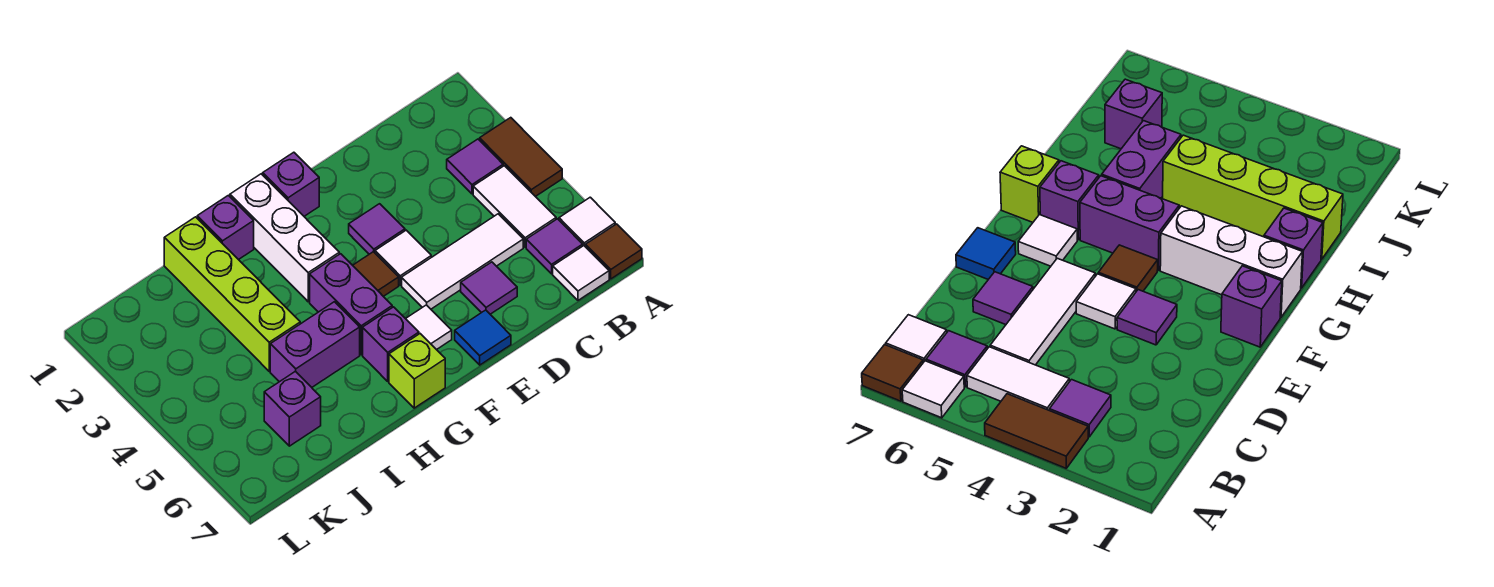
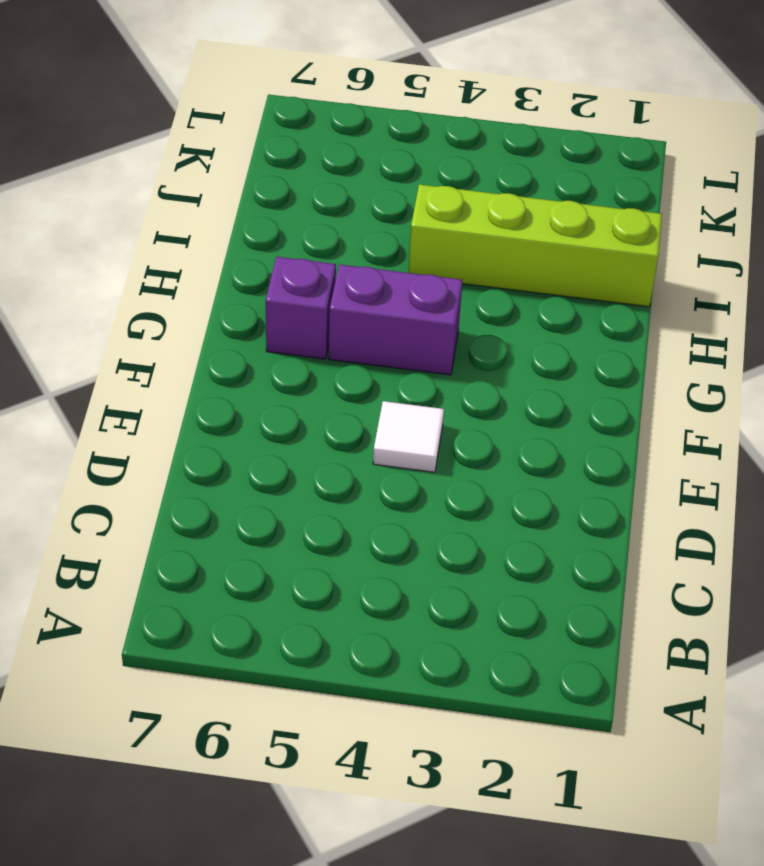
none -> brown 1x2 tile [480,118,562,197]
none -> white 1x1 tile [559,197,615,247]
none -> brown 1x1 tile [586,224,642,279]

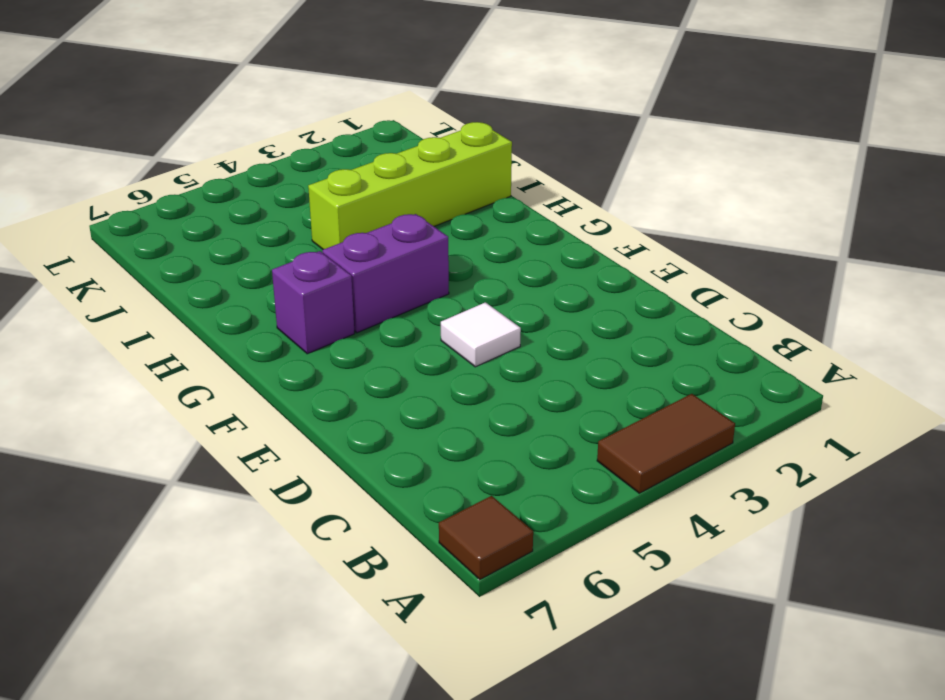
none -> white 1x1 tile [559,197,615,247]
none -> purple 1x1 tile [447,139,503,194]
none -> white 1x2 tile [473,166,556,247]

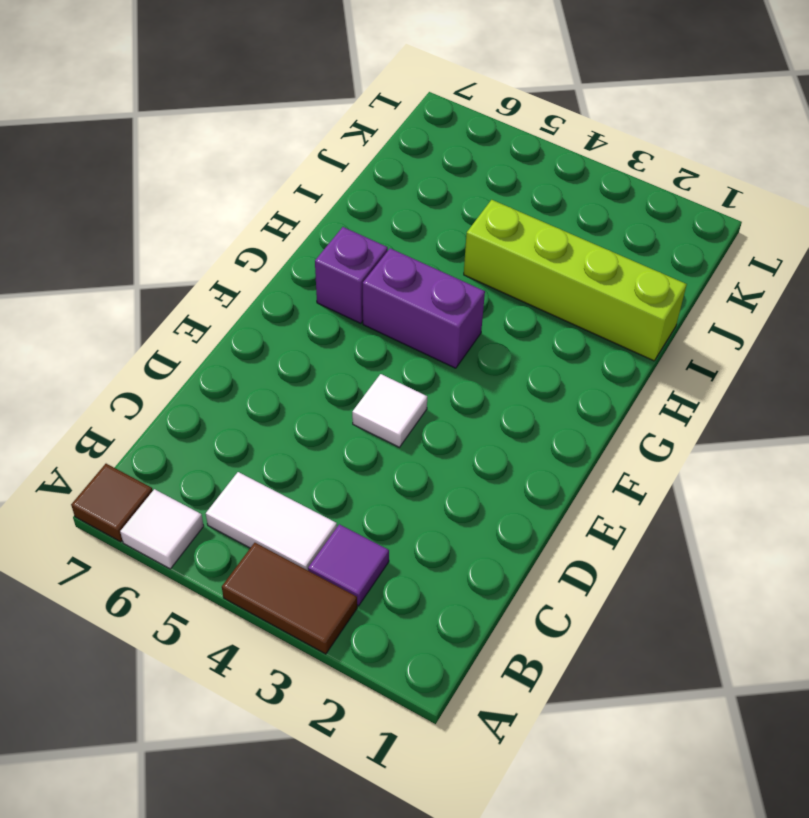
none -> purple 1x1 tile [526,219,583,274]
none -> white 1x1 tile [553,246,609,300]
none -> white 1x3 tile [402,214,523,309]

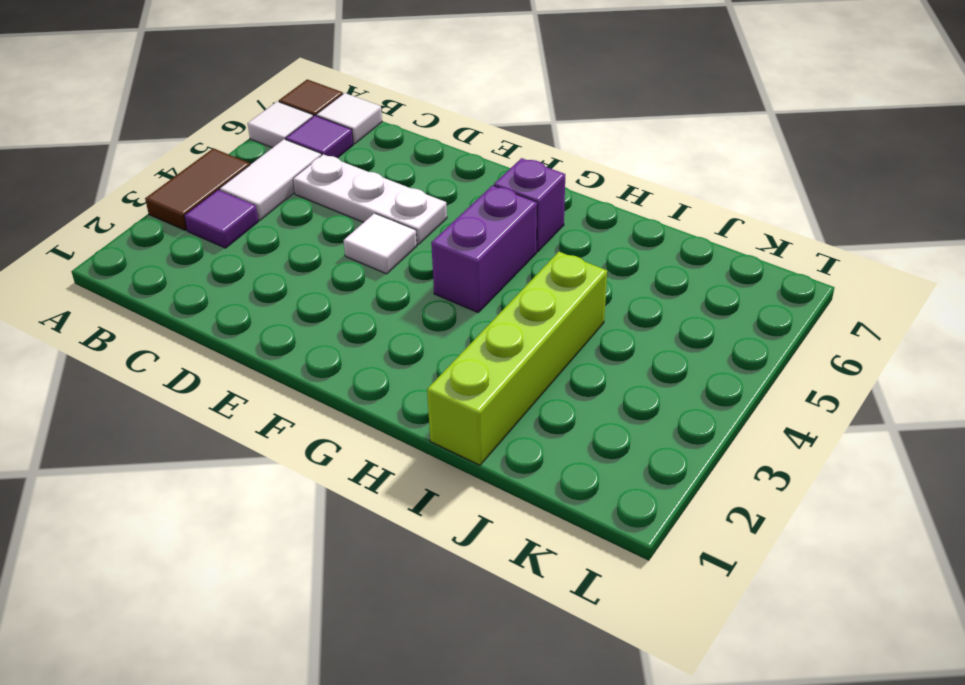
white 1x3 plate [293,154,447,245] -> white 1x3 tile [402,214,523,309]
none -> purple 1x1 tile [461,262,517,314]
none -> purple 1x1 tile [349,204,405,254]
none -> blue 1x1 tile [455,310,511,365]

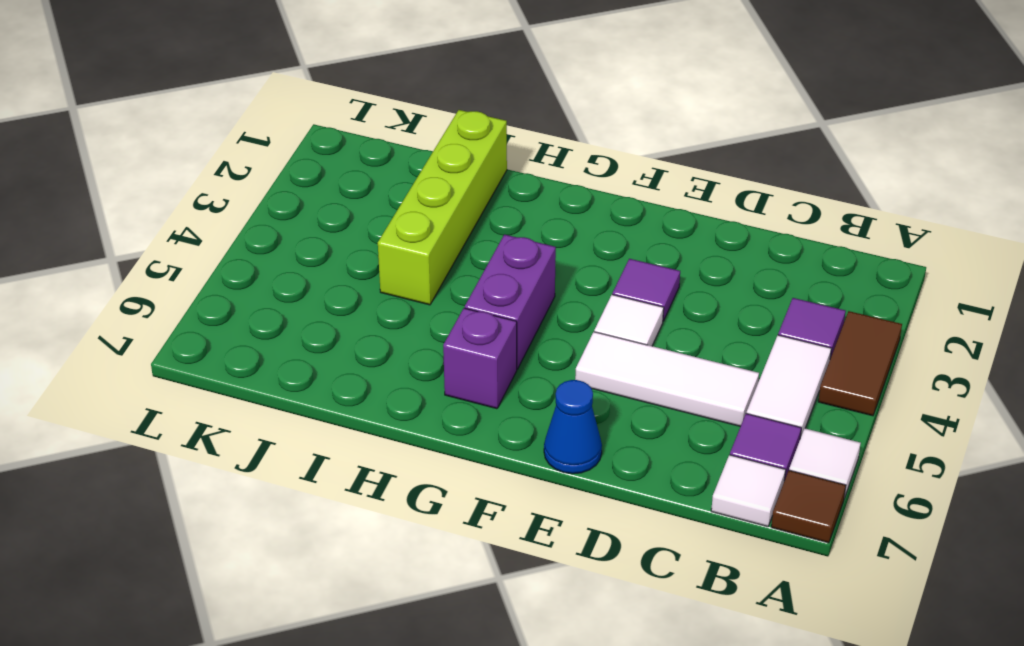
blue 1x1 cone [544,380,602,474] -> blue 1x1 tile [455,310,511,365]
none -> purple 1x1 tile [461,262,517,314]
none -> purple 1x1 brick [263,152,319,216]
none -> brown 1x1 tile [353,252,399,296]

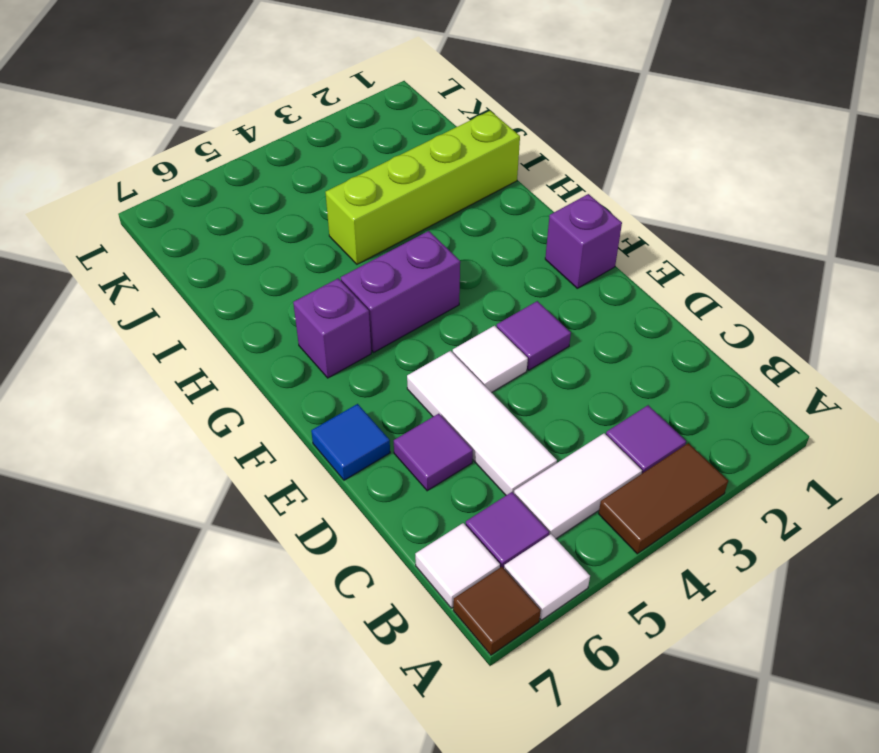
none -> brown 1x1 tile [353,252,399,296]
none -> white 1x1 tile [406,305,452,350]
none -> white 1x3 brick [230,174,339,302]

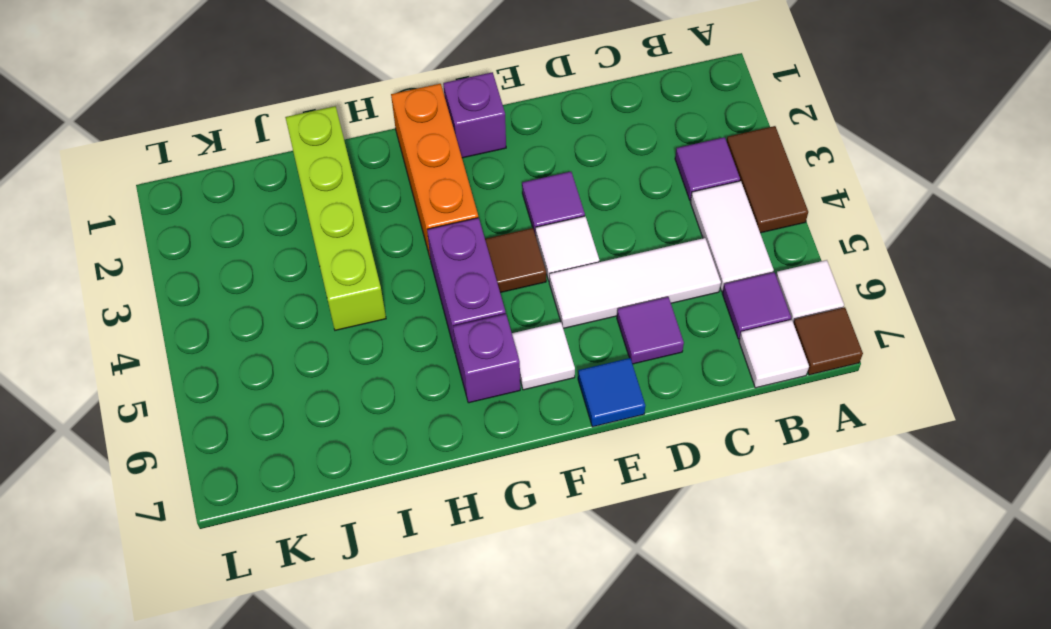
orange 1x3 brick [391,84,478,257] -> white 1x3 brick [230,174,339,302]
none -> lime 1x1 brick [389,334,445,408]
none -> purple 1x1 brick [197,195,254,260]
none -> purple 1x2 brick [270,302,360,387]

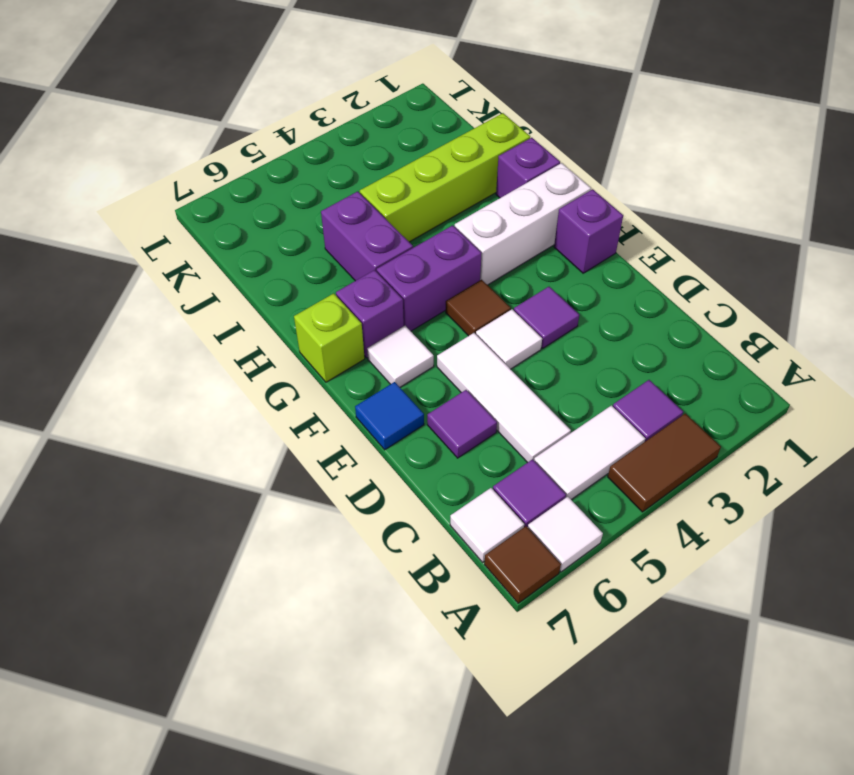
none -> purple 1x1 brick [264,371,321,446]

